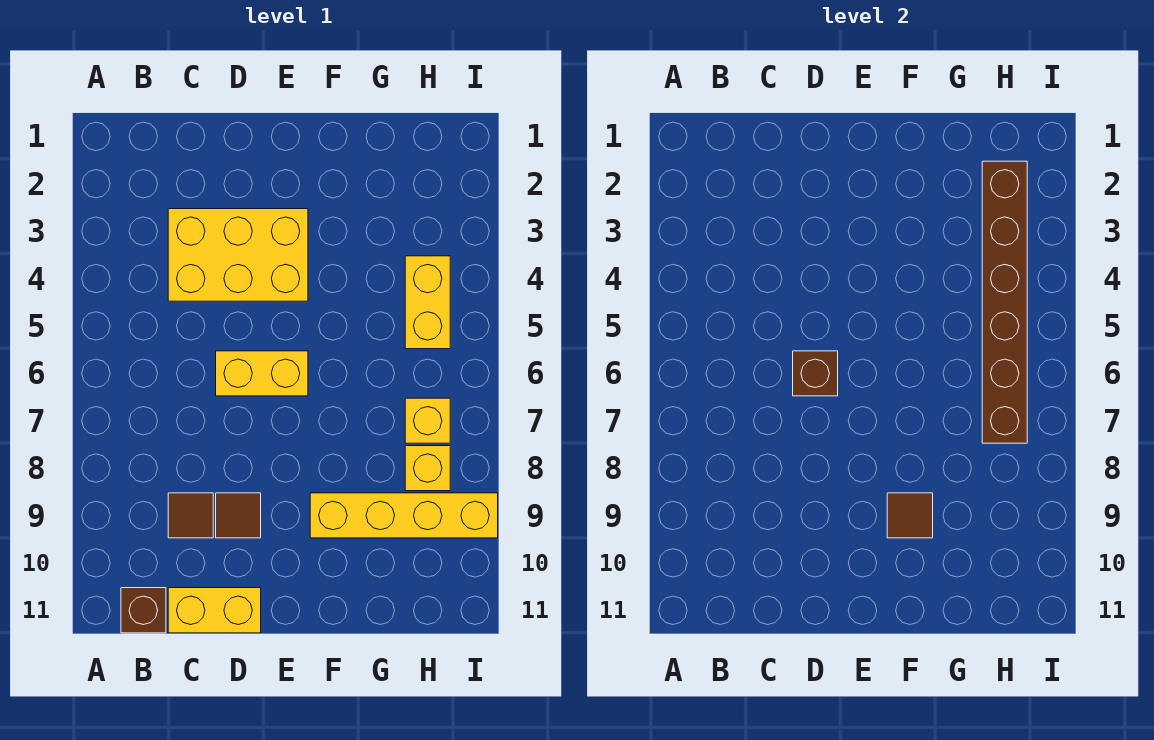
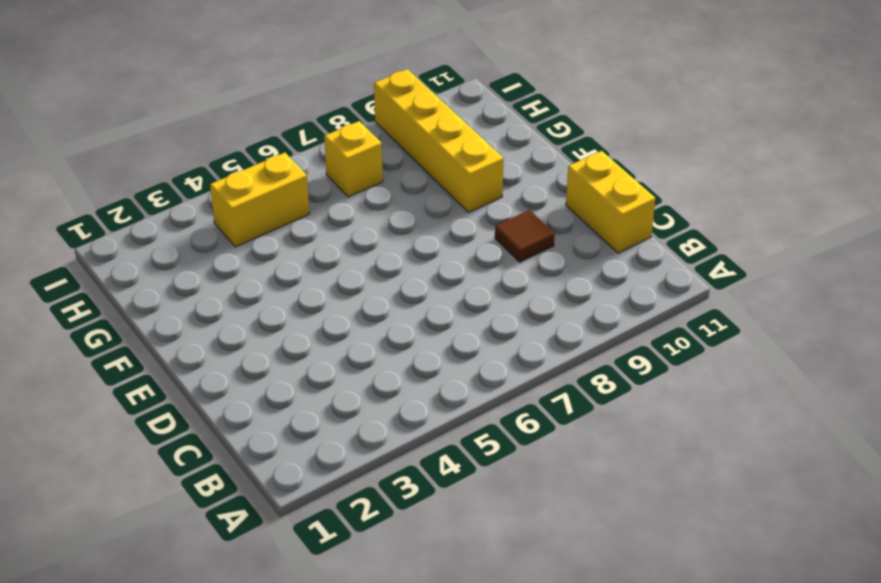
none -> brown 1x1 brick [121,588,166,633]
none -> yellow 2x3 brick [168,209,308,301]
none -> brown 1x1 tile [168,493,213,538]

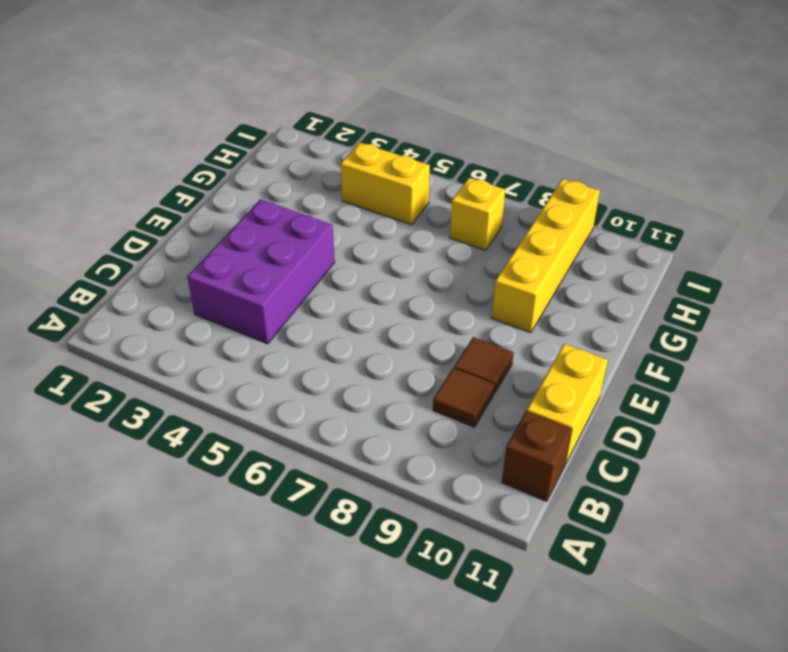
purple 2x3 brick [187,199,335,344] -> yellow 2x3 brick [168,209,308,301]
none -> yellow 1x2 brick [216,351,308,396]
none -> yellow 1x1 brick [405,446,450,491]
none -> brown 1x1 brick [793,351,838,396]

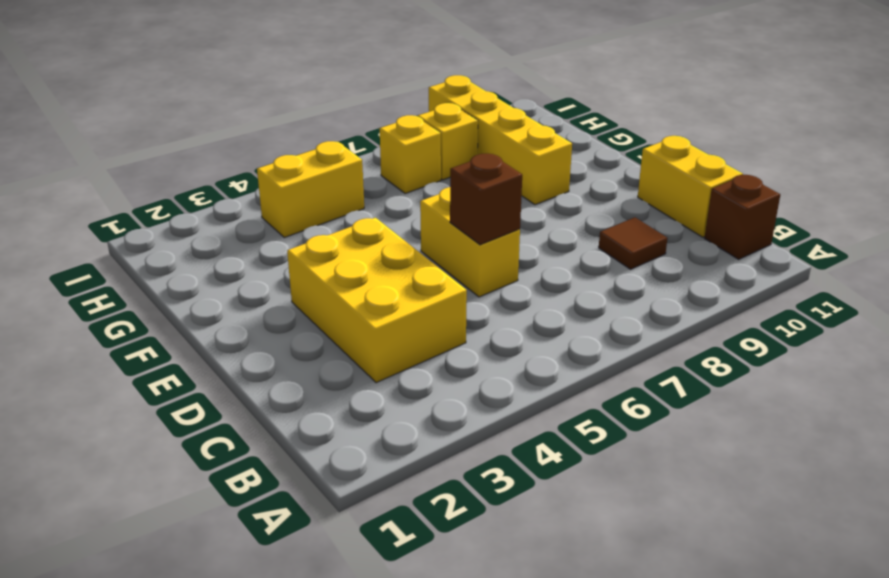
none -> brown 1x1 tile [216,493,261,538]
none -> brown 1x1 tile [887,493,933,538]
none -> brown 1x6 brick [982,161,1027,443]

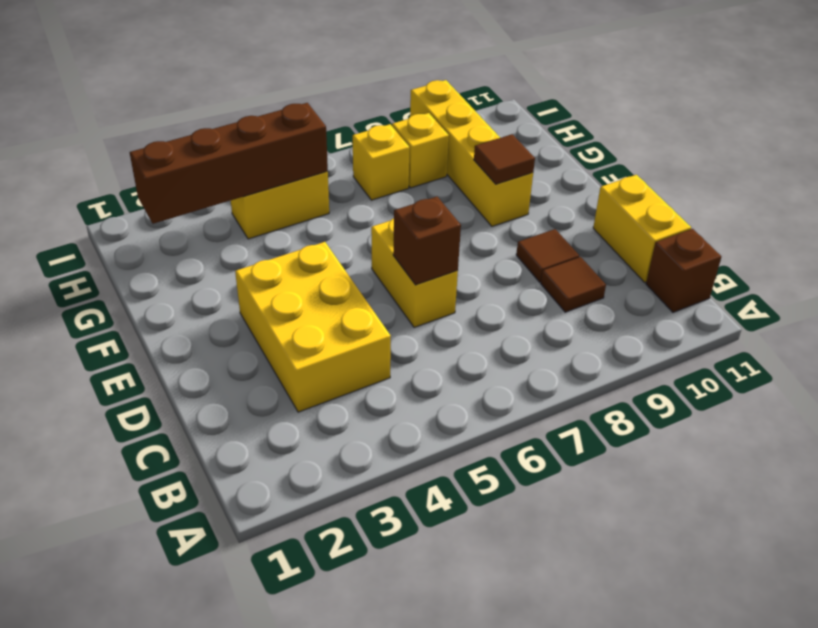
brown 1x4 brick [130,103,328,224] -> brown 1x6 brick [982,161,1027,443]

